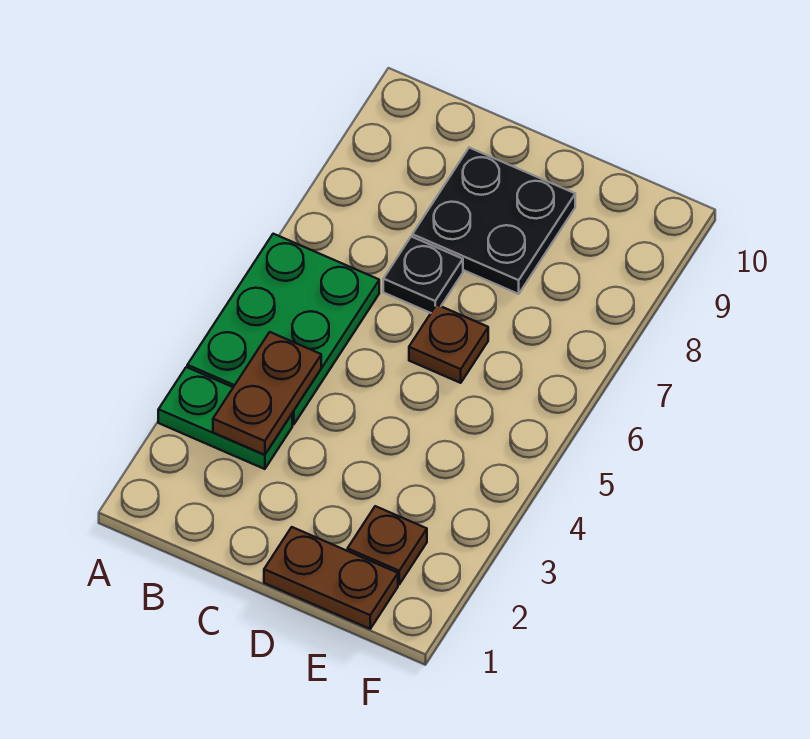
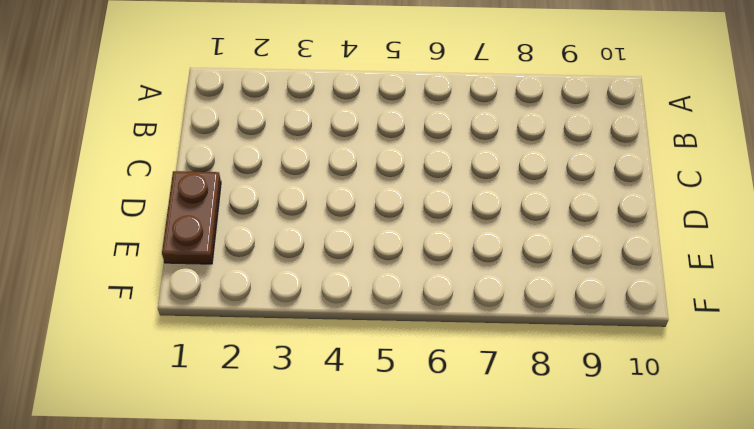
none -> green 1x2 plate [158,367,292,469]
none -> green 2x3 plate [187,234,379,425]

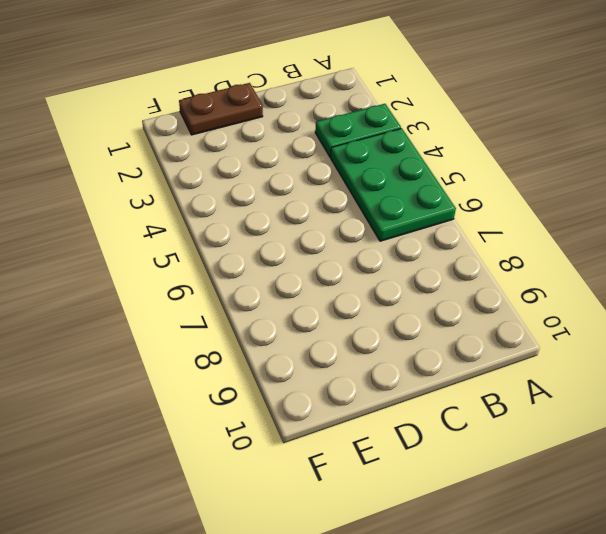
none -> black 1x1 plate [383,237,463,313]
none -> black 2x2 plate [412,148,575,294]

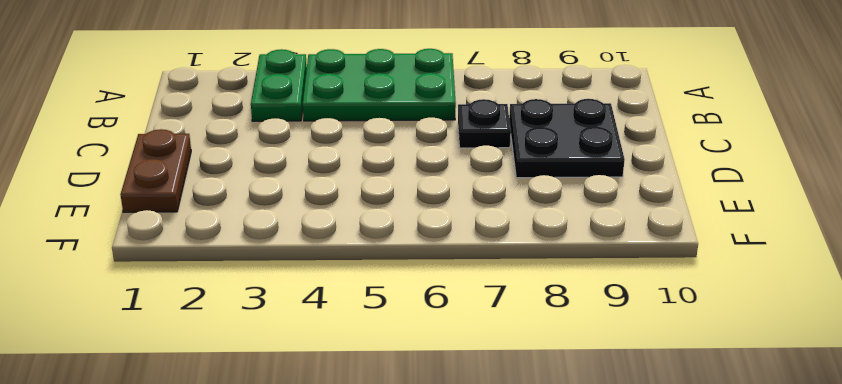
none -> brown 1x1 plate [409,305,488,383]
none -> brown 1x1 plate [348,506,427,584]

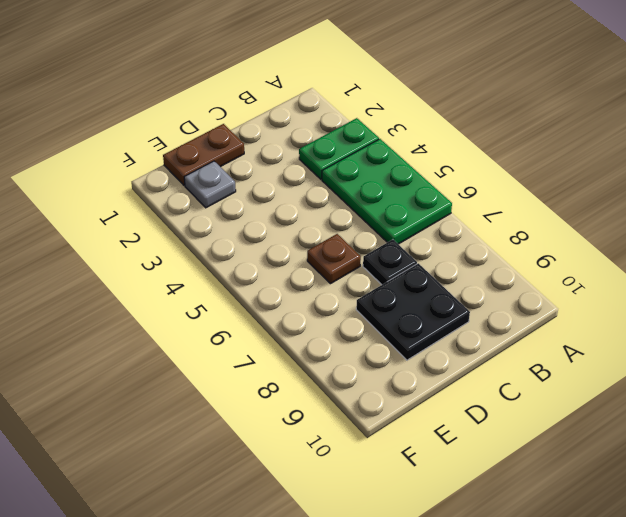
grey 1x1 plate [184,161,236,208] -> brown 1x1 plate [348,506,427,584]
none -> brown 1x2 plate [213,332,321,455]

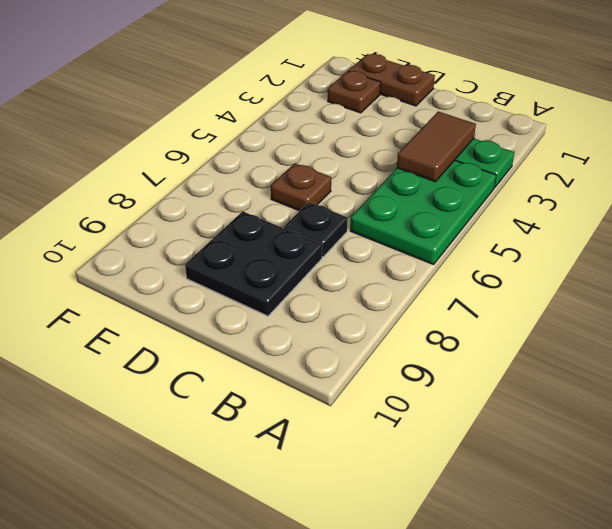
brown 1x2 tile [397,111,476,182] -> brown 1x2 plate [213,332,321,455]

